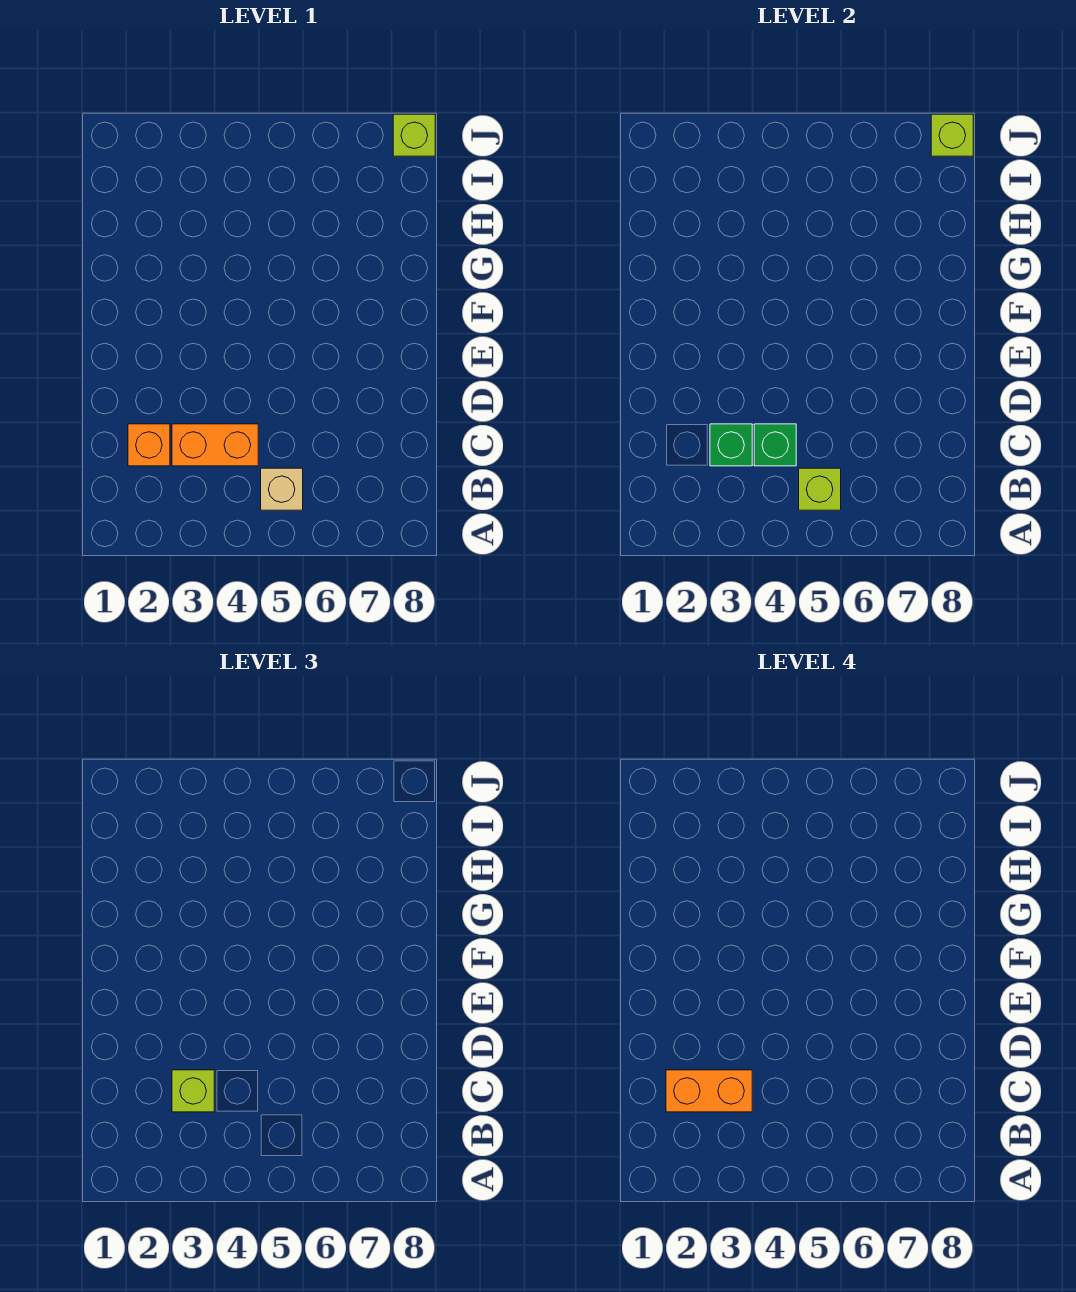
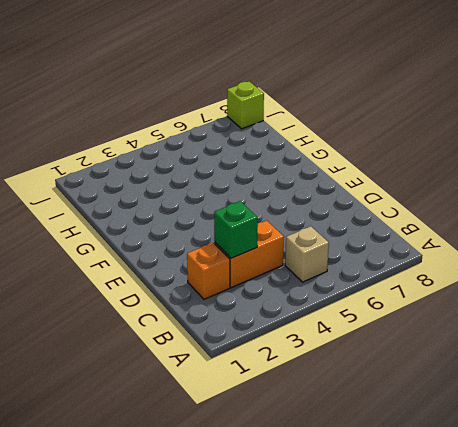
none -> lime 1x1 brick [799,468,841,510]
none -> green 1x1 brick [754,424,796,466]

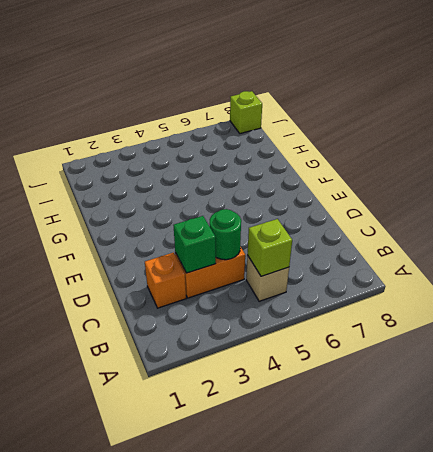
green 1x1 round brick [210,209,241,260] -> green 1x1 brick [754,424,796,466]
none -> lime 1x1 brick [931,114,973,156]
none -> lime 1x1 brick [172,1070,214,1112]

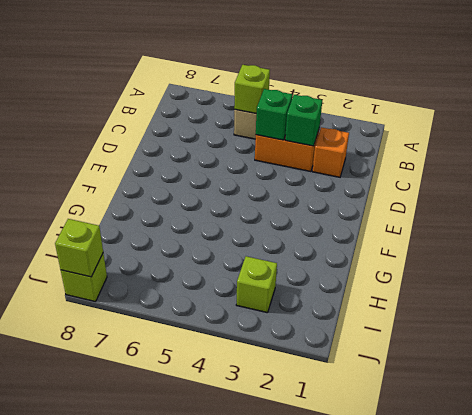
lime 1x1 brick [236,256,277,313] -> lime 1x1 brick moved to [172,1070,214,1112]
none -> orange 1x2 brick [666,1070,752,1112]

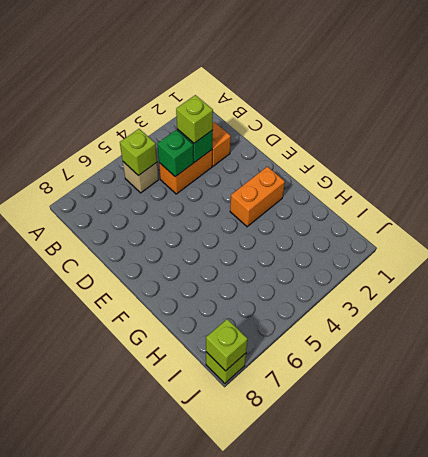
orange 1x2 brick [230,167,285,227] -> orange 1x2 brick moved to [666,1070,752,1112]

